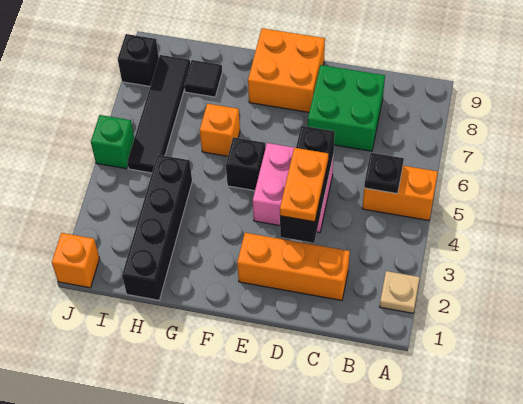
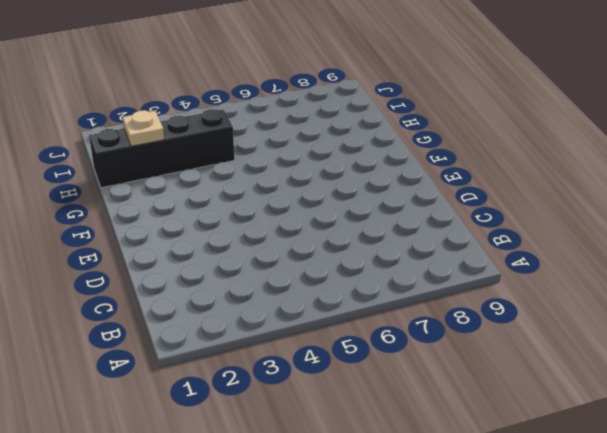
tan 1x1 plate [123,110,164,146] -> tan 1x1 plate moved to [380,271,420,313]
none -> orange 1x2 brick [362,166,438,220]
none -> orange 1x3 brick [237,233,350,300]
none -> green 2x2 brick [308,65,385,151]

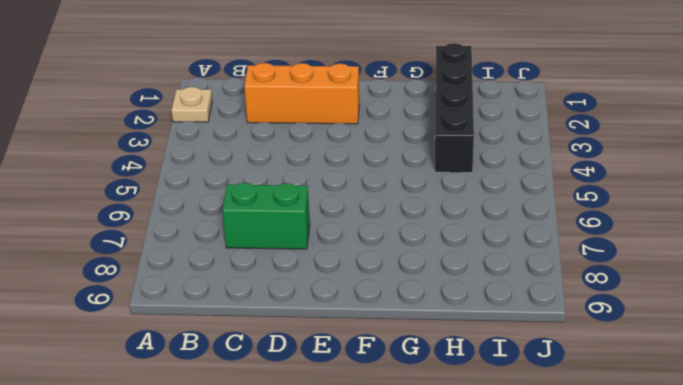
green 1x2 brick [222,183,310,249] -> green 2x2 brick [308,65,385,151]
none -> orange 1x2 brick [362,166,438,220]
none -> pink 2x2 brick [253,143,334,233]
none -> orange 2x2 brick [248,28,325,112]

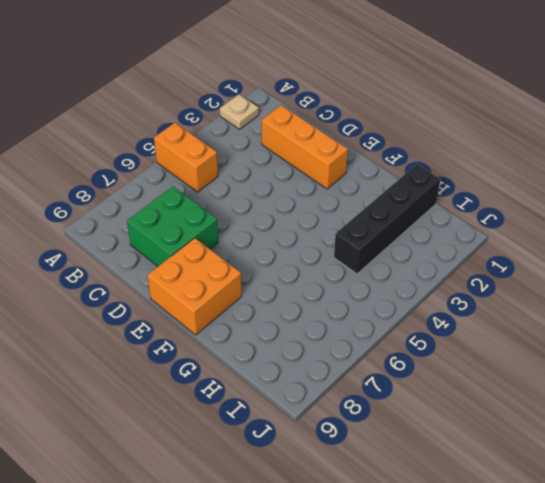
none -> pink 2x2 brick [253,143,334,233]
none -> black 1x1 brick [226,137,265,191]
none -> orange 1x1 brick [200,104,240,156]

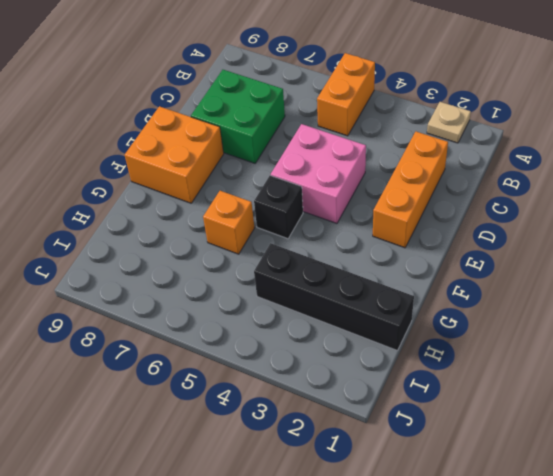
none -> black 1x1 tile [184,60,222,97]
none -> black 1x4 tile [127,55,190,173]
none -> orange 1x1 brick [52,233,100,288]

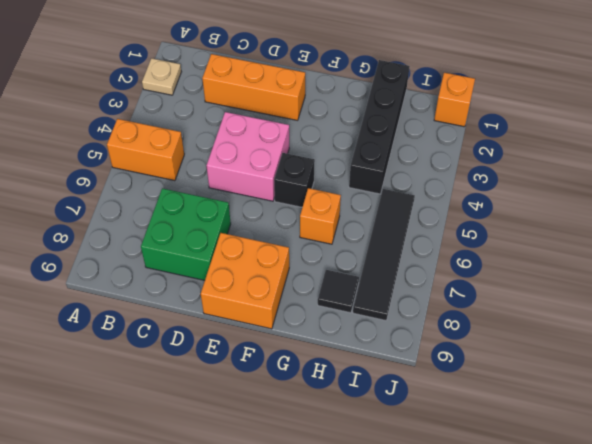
none -> green 1x1 brick [91,115,134,169]
none -> black 1x1 brick [118,34,159,86]
none -> black 1x1 plate [364,153,404,194]

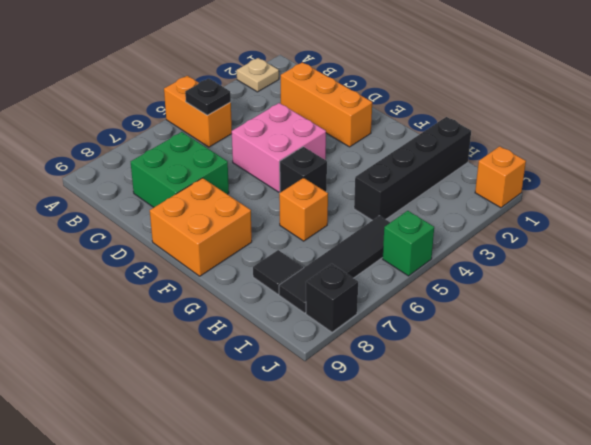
none -> black 1x3 brick [280,126,335,243]
none -> orange 1x2 plate [280,148,328,222]

